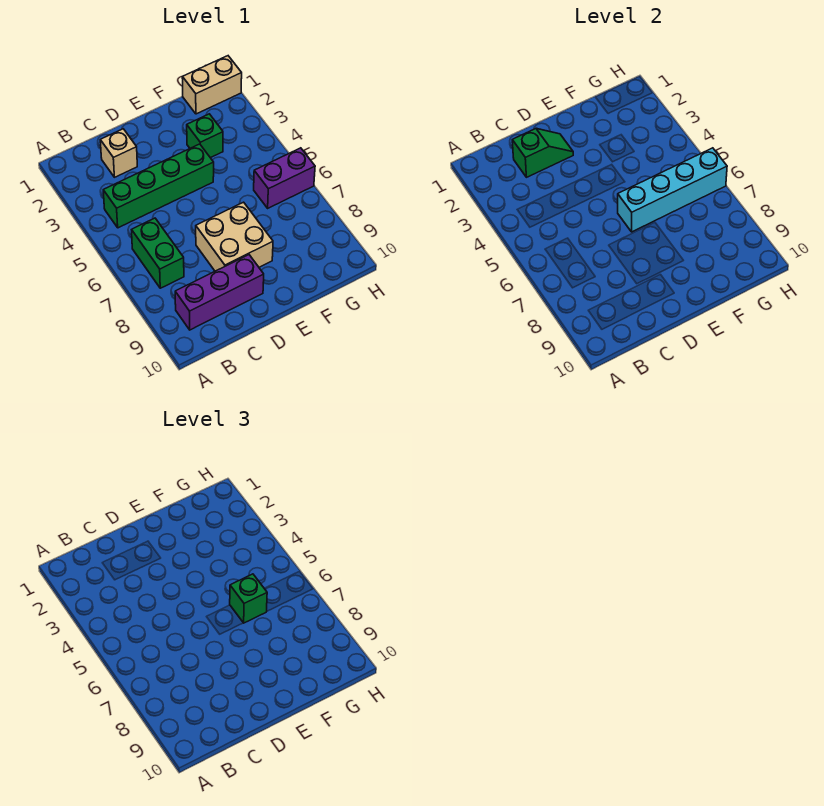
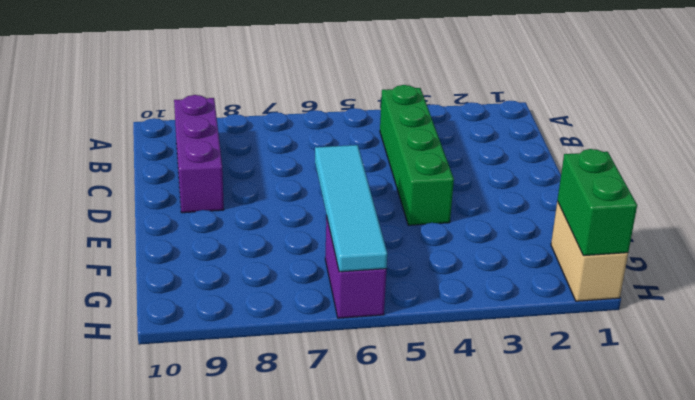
cyan 1x4 tile [315,145,387,272] -> cyan 1x4 brick [618,148,727,232]
green 1x2 brick [557,149,637,256] -> green 1x2 brick turned to [132,218,184,288]
none -> tan 1x1 brick [100,129,137,177]
none -> tan 2x2 brick [196,202,273,271]

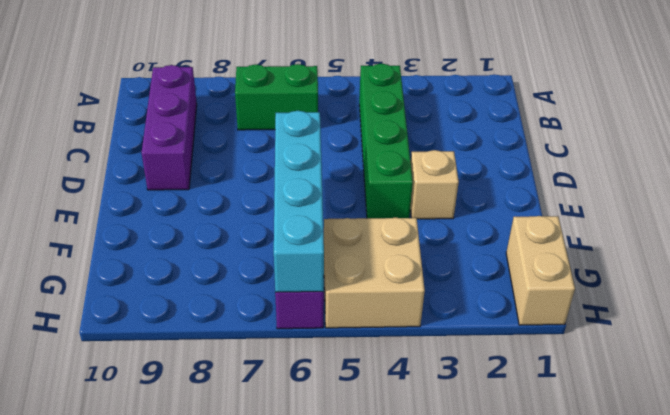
tan 1x1 brick [410,150,459,219] -> tan 1x1 brick moved to [100,129,137,177]
tan 2x2 brick [324,217,425,328] -> tan 2x2 brick moved to [196,202,273,271]
none -> green 1x1 brick [187,114,223,158]
none -> green 1x2 slope [512,128,573,177]

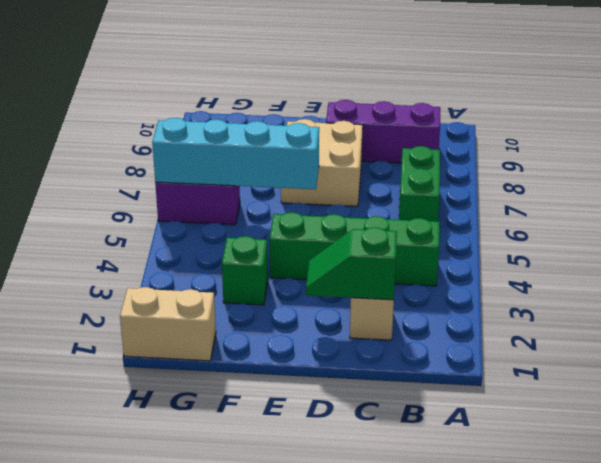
none -> green 1x1 brick [230,574,267,623]

